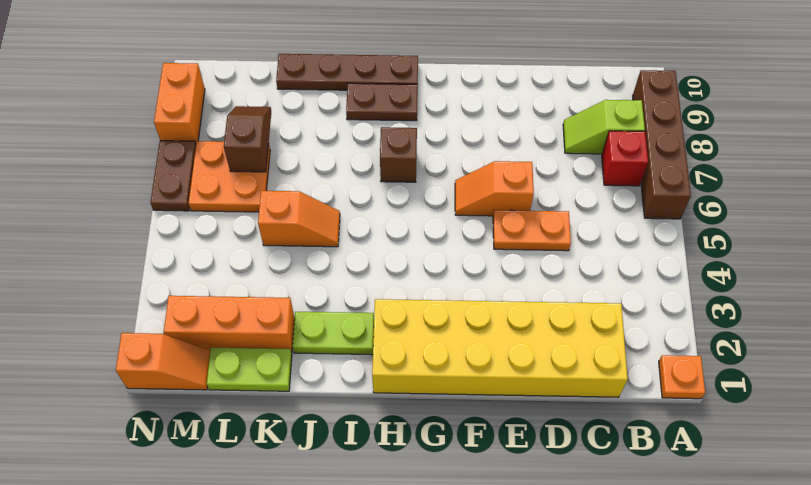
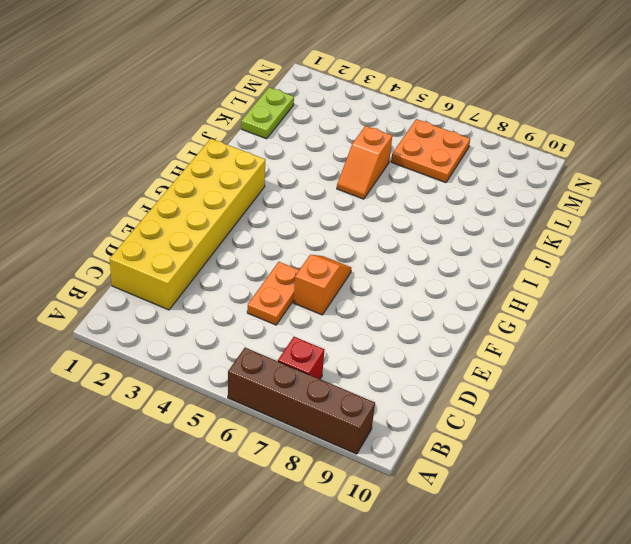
none -> orange 1x1 plate [659,355,705,399]
none -> lime 1x2 slope [563,100,645,154]
none -> brown 1x1 brick [380,127,417,182]

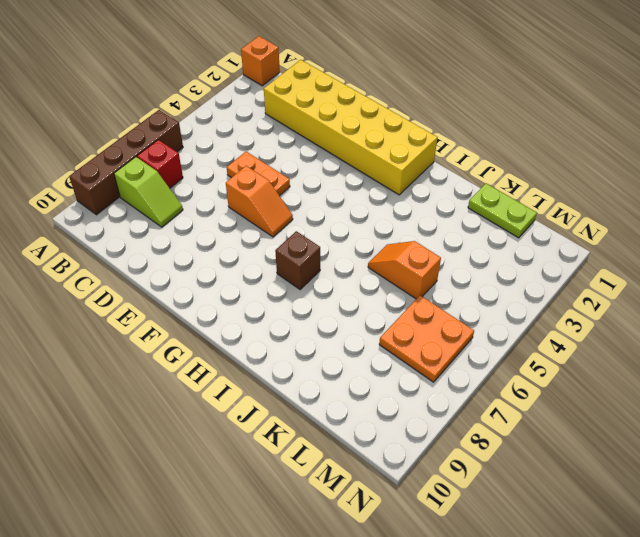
orange 1x1 brick [241,36,280,86] -> orange 1x1 plate [659,355,705,399]
none -> brown 1x2 plate [346,83,418,121]
none -> brown 1x4 plate [276,54,418,90]
none -> lime 1x2 plate [293,312,374,355]

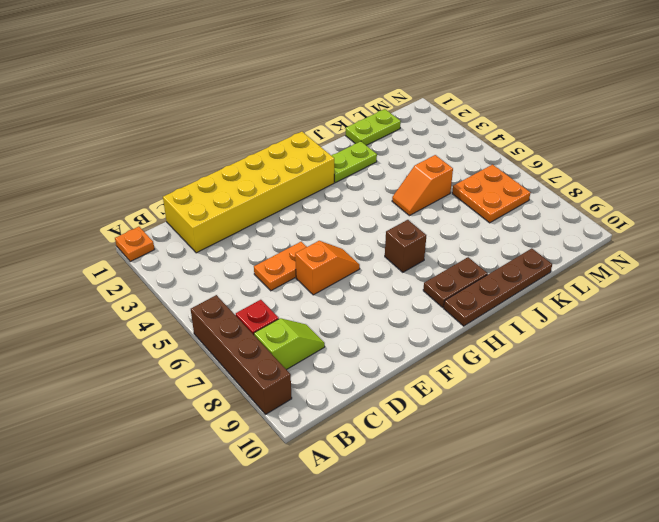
none -> orange 1x3 brick [164,296,295,353]
none -> orange 1x2 slope [116,333,210,390]
none -> brown 1x2 plate [150,141,196,211]

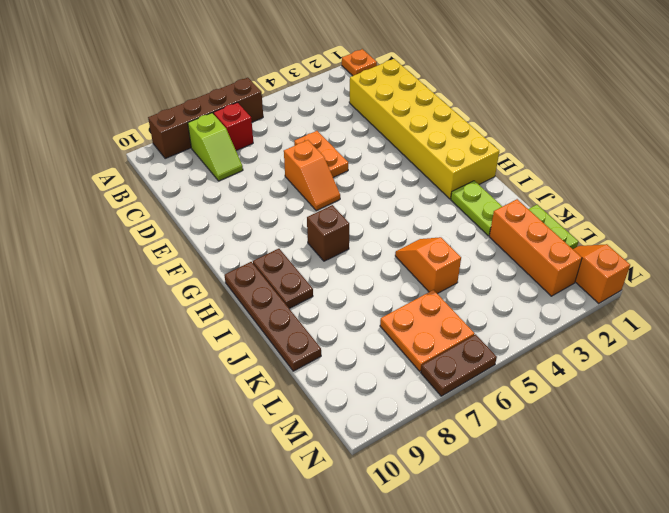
none -> orange 1x2 brick [154,63,205,143]
none -> brown 1x2 slope [224,106,271,172]

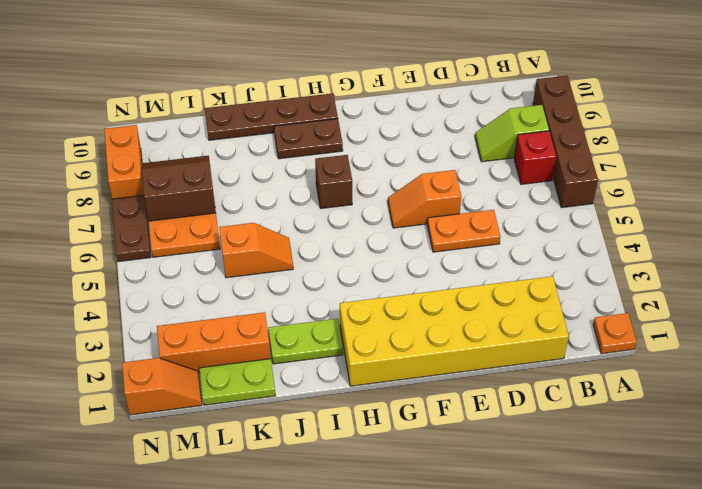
brown 2x2 slope [142,156,216,221] -> brown 1x2 slope [224,106,271,172]

